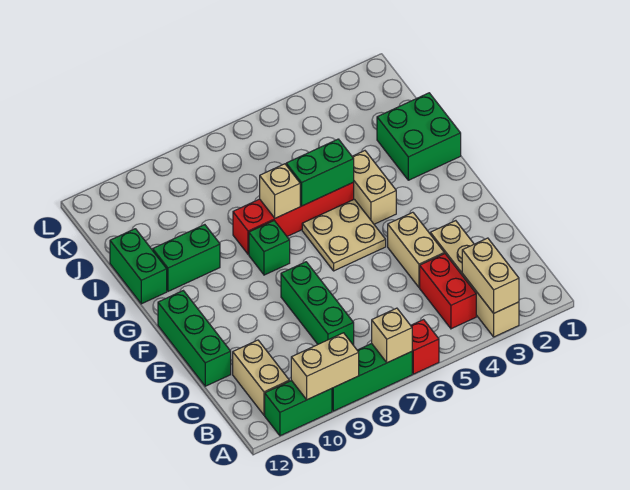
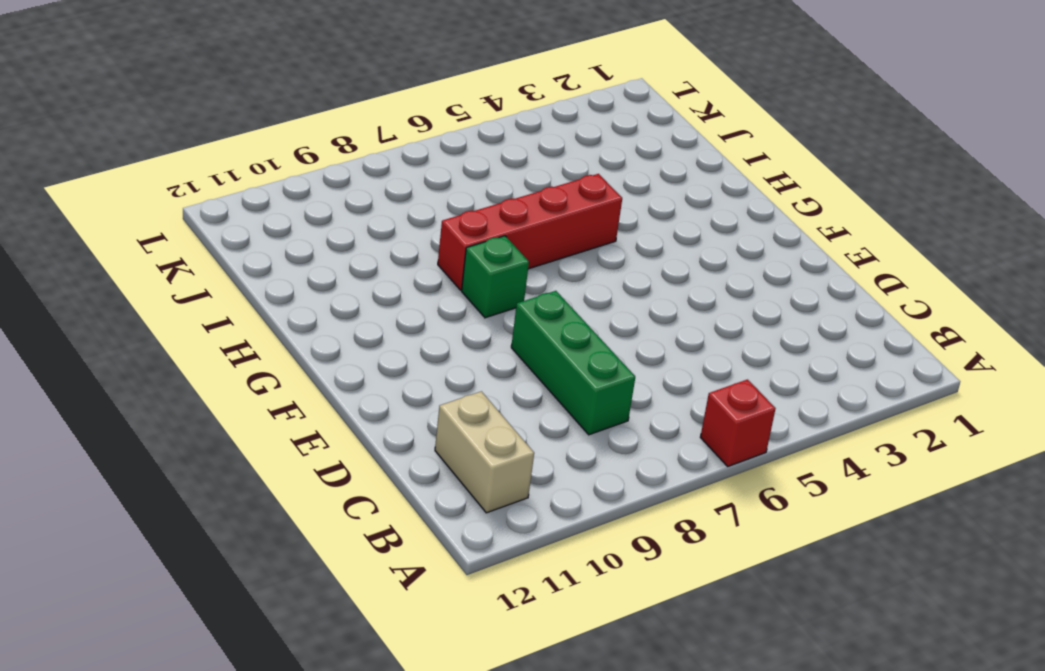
none -> tan 1x4 brick [430,221,519,337]
none -> green 1x3 brick [332,344,412,411]
none -> green 1x2 brick [265,381,332,436]

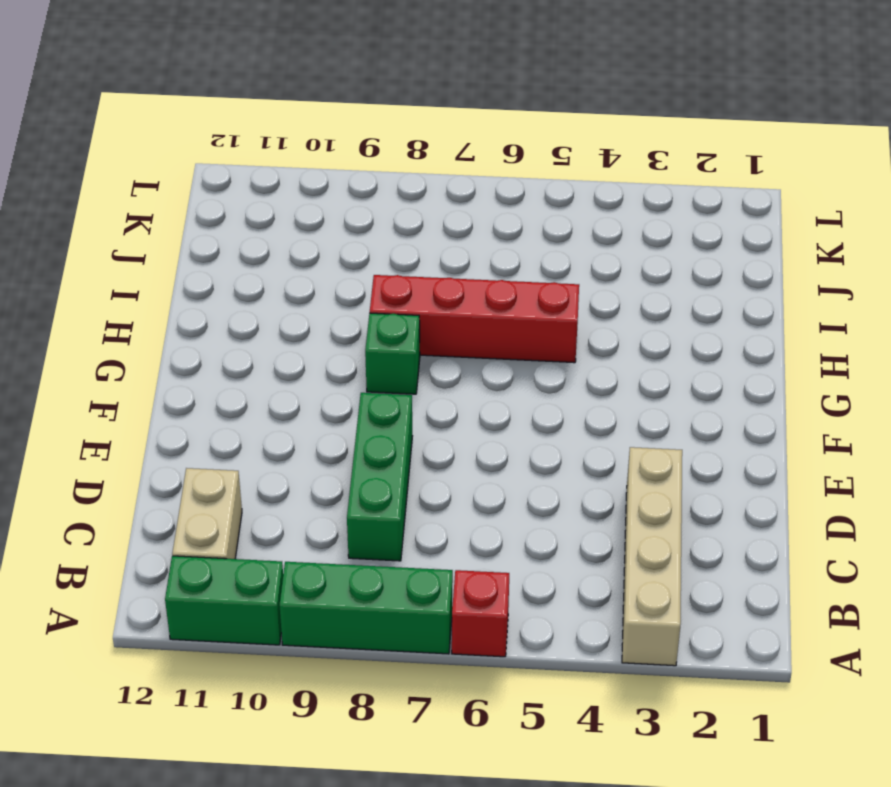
none -> red 1x2 brick [420,254,476,329]
none -> tan 1x2 brick [388,212,444,287]
none -> green 1x3 brick [158,291,231,386]

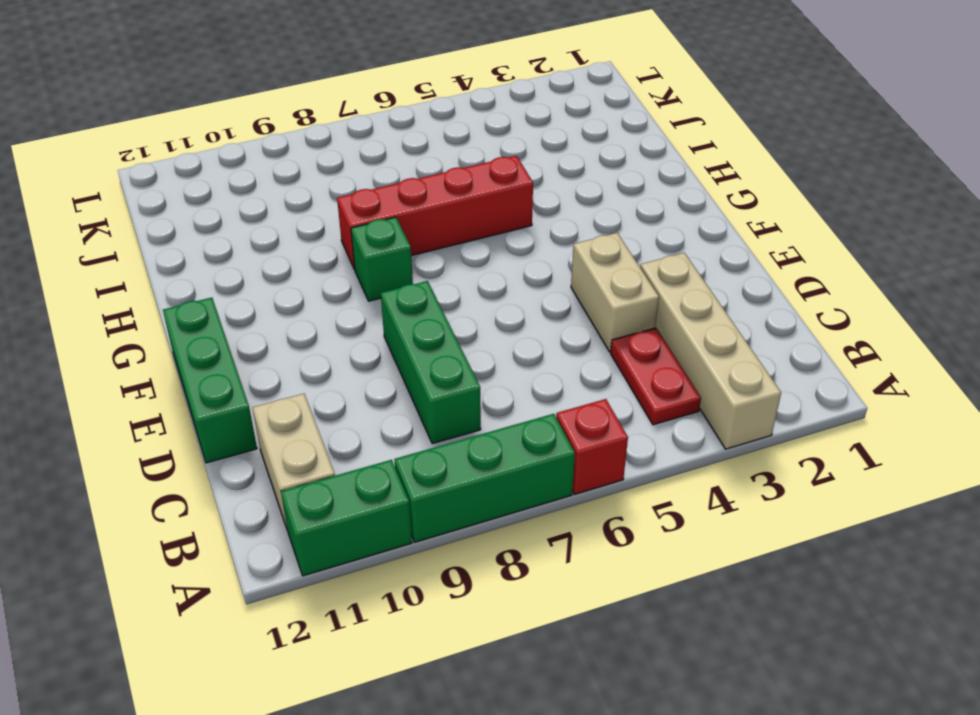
red 1x2 plate [611,328,701,425] -> red 1x2 brick [420,254,476,329]
none -> tan 2x2 plate [302,199,386,271]
none -> tan 1x2 brick [352,151,396,224]
none -> green 2x2 brick [377,93,461,180]

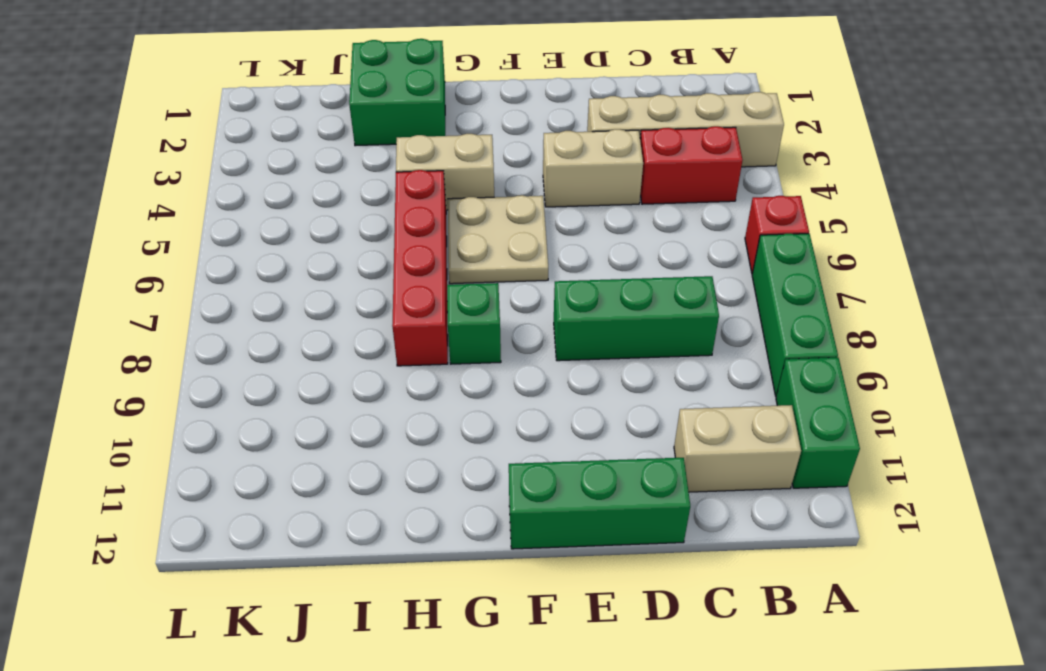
none -> green 1x2 brick [153,225,220,291]
none -> green 1x2 brick [110,229,167,304]
none -> tan 1x2 brick [462,238,519,313]

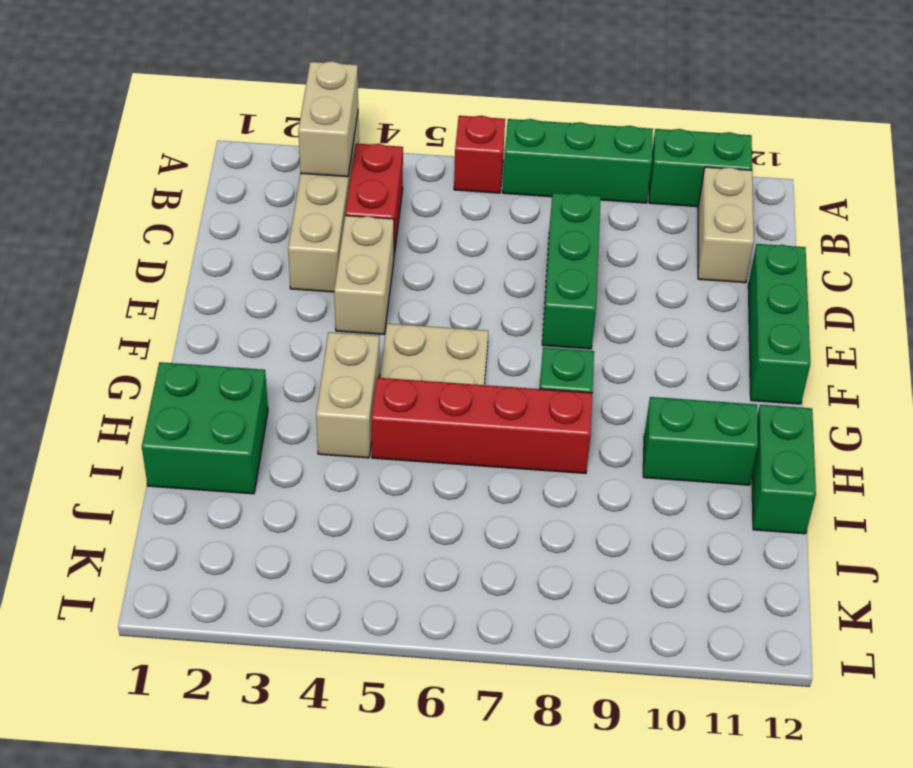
none -> tan 1x1 brick [372,308,412,363]
none -> tan 1x2 brick [291,333,359,400]
none -> green 1x2 brick [286,139,354,206]

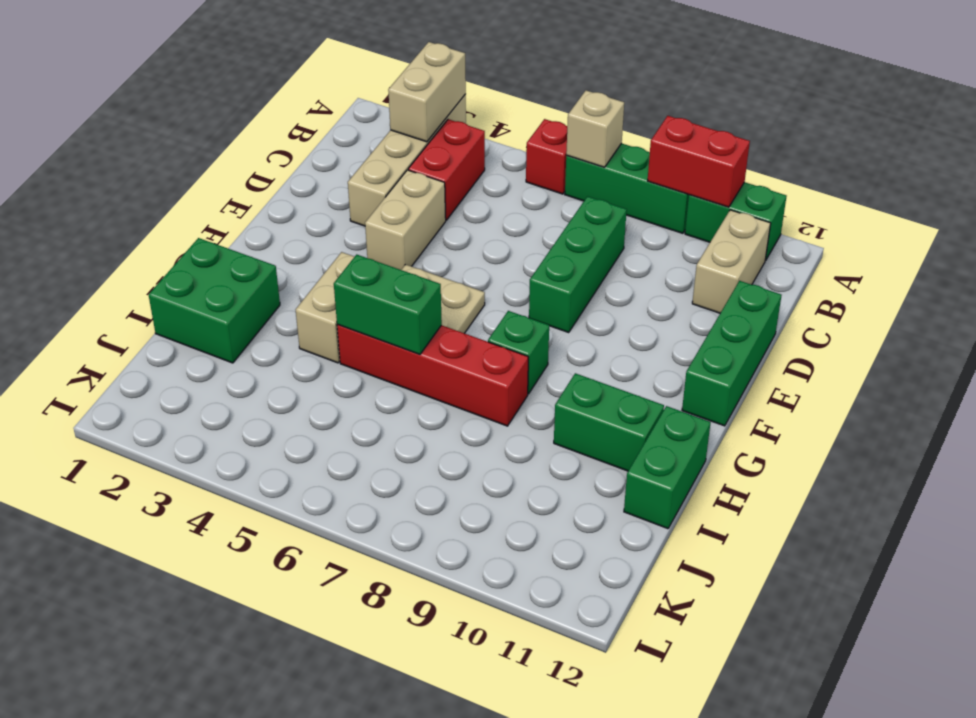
red 1x2 brick [648,116,750,207] -> tan 1x2 brick [291,333,359,400]
none -> tan 1x1 brick [260,164,300,218]

